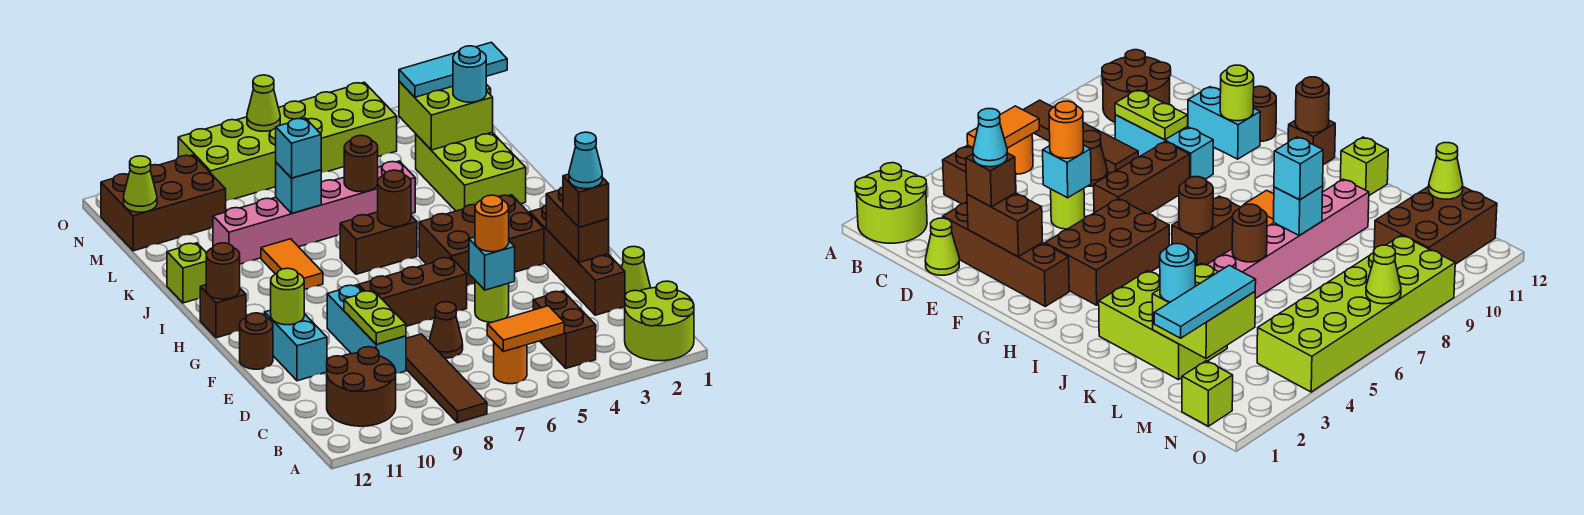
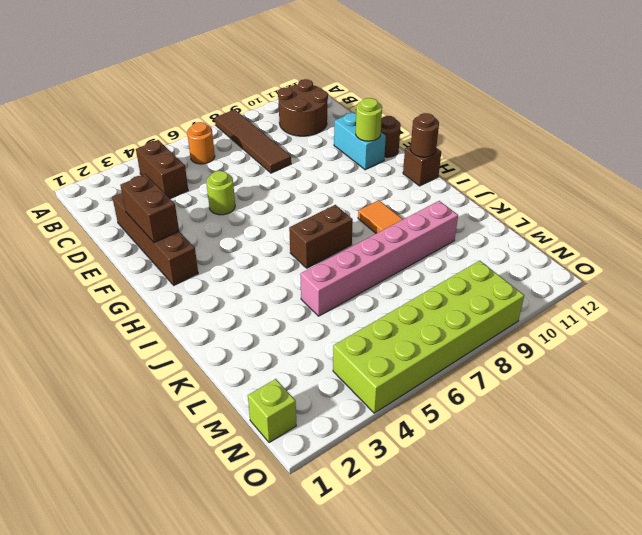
none -> lime 2x2 round brick [625,281,694,361]
none -> lime 1x1 cone [622,246,650,295]
none -> brown 1x1 cone [429,302,463,358]
none -> cyan 1x3 brick [327,285,406,373]

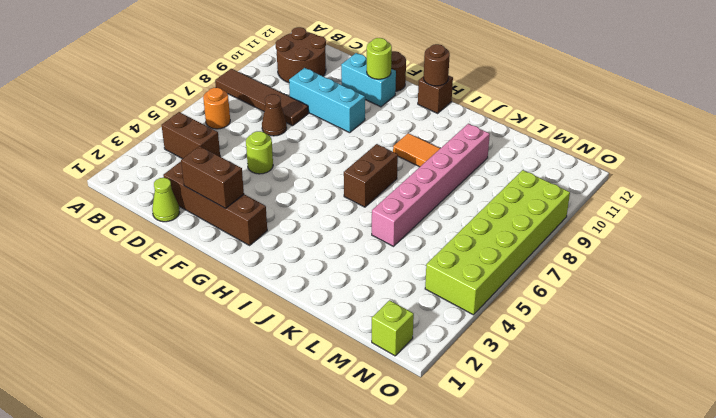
none -> lime 2x2 round brick [625,281,694,361]
none -> brown 1x3 brick [359,257,467,326]
none -> brown 2x3 brick [419,195,544,286]
none -> lime 2x3 brick [416,132,526,211]

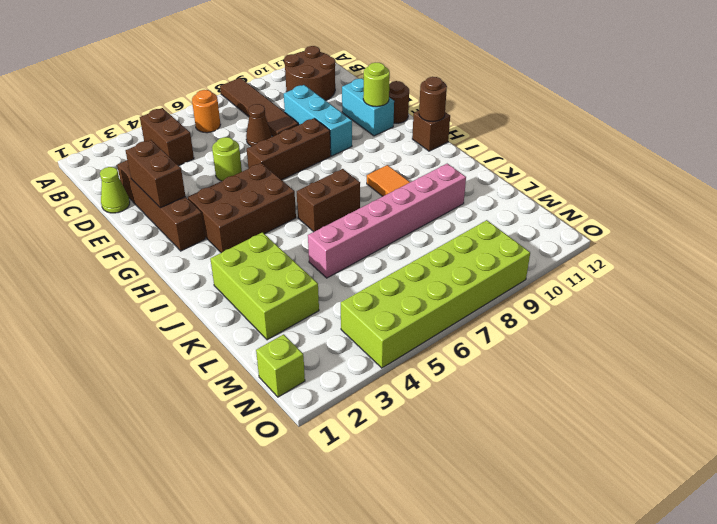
none -> lime 2x2 round brick [625,281,694,361]
none -> lime 1x1 brick [167,243,206,303]
none -> brown 2x3 brick [101,155,226,251]
none -> orange 1x2 tile [487,306,564,352]

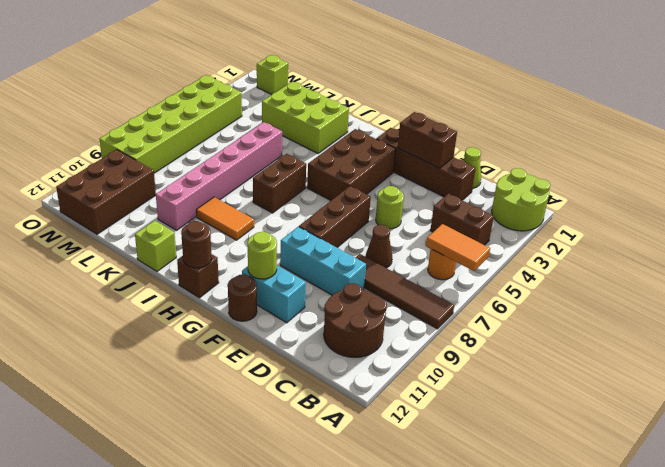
orange 1x2 tile [426,224,490,271] -> orange 1x2 tile turned to [487,306,564,352]
none -> lime 1x2 plate [344,291,406,344]
none -> cyan 1x1 brick [469,237,515,290]
none -> brown 1x1 round brick [378,170,411,227]
none -> brown 1x1 round brick [344,135,378,192]

